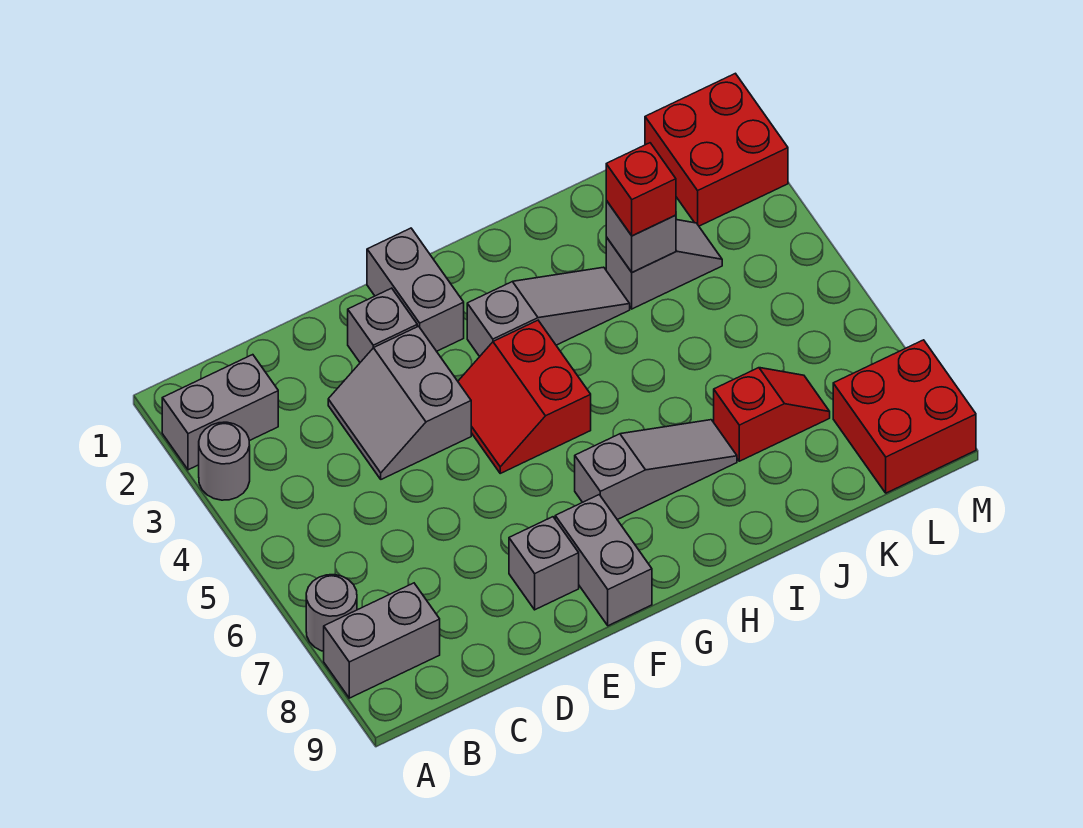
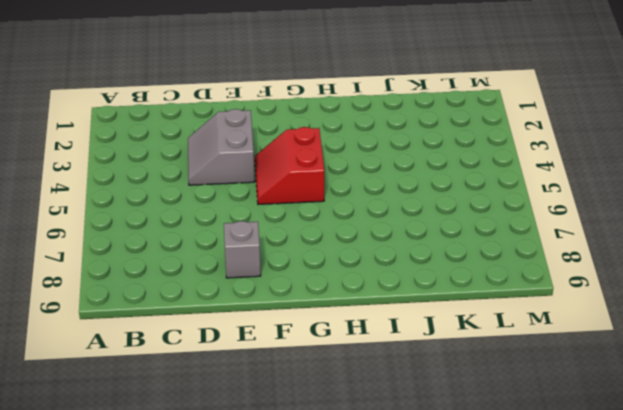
none -> grey 1x2 brick [162,355,278,470]
none -> grey 1x1 round brick [199,422,250,500]
none -> grey 1x1 round brick [306,575,357,651]

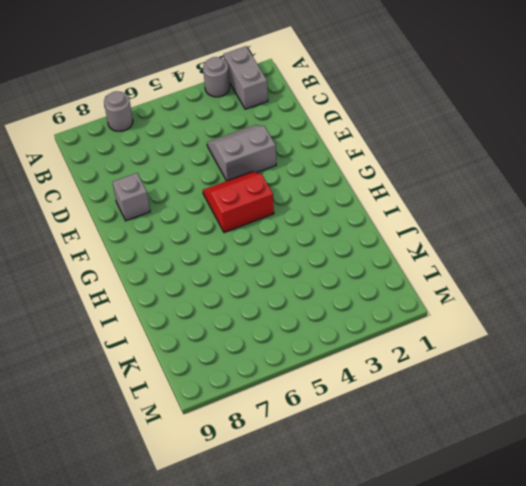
none -> grey 1x2 brick [324,583,440,698]
none -> grey 1x1 brick [348,288,417,362]
none -> grey 1x2 brick [367,228,464,351]

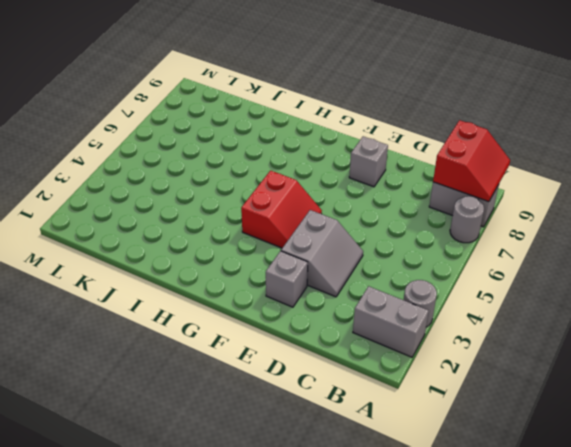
red 2x2 slope [433,120,510,202] -> none
none -> grey 1x2 brick [367,228,464,351]
none -> grey 1x2 brick [555,495,652,626]
none -> grey 1x3 slope [467,267,630,357]

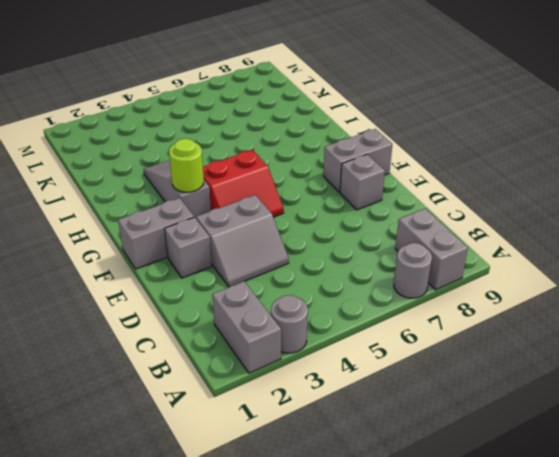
lime 1x1 round brick [169,139,204,192] -> none
none -> grey 1x3 slope [575,420,737,520]
none -> grey 1x2 slope [606,220,722,309]
none -> red 1x2 slope [714,368,830,461]

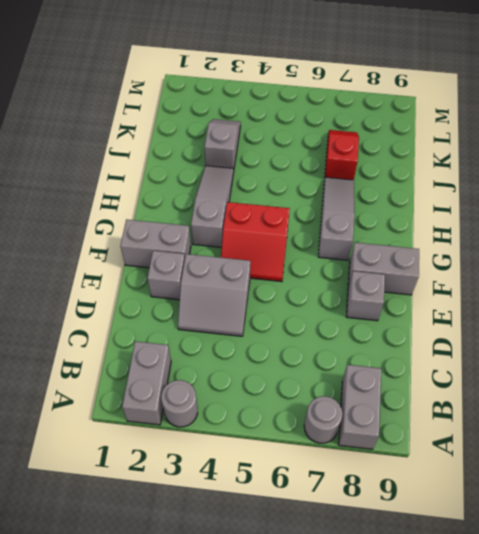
none -> red 2x2 brick [645,73,788,226]
none -> red 2x2 brick [833,340,976,493]
none -> grey 1x1 brick [606,201,676,272]

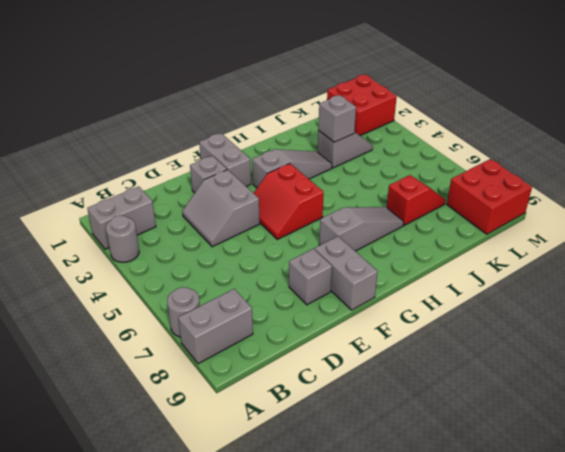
none -> red 1x1 brick [606,143,676,236]

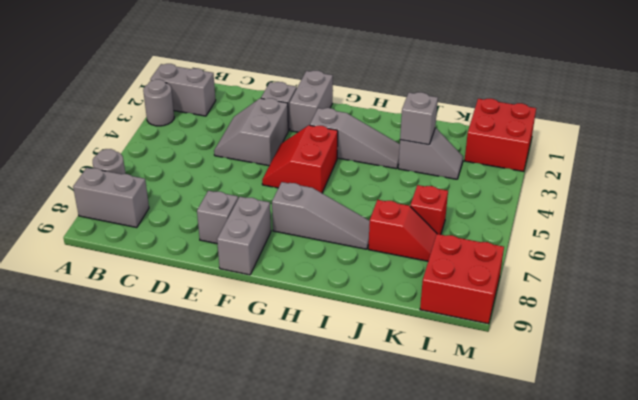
red 1x1 brick [410,185,448,235] -> red 1x1 brick moved to [606,143,676,236]

